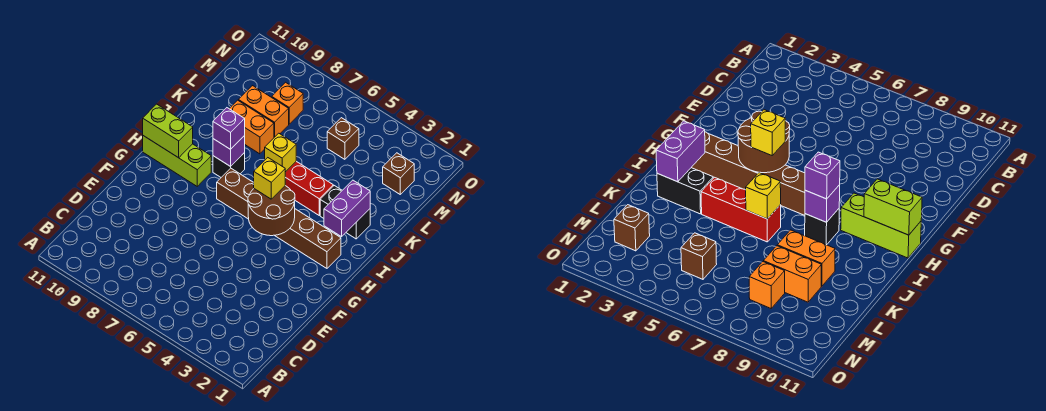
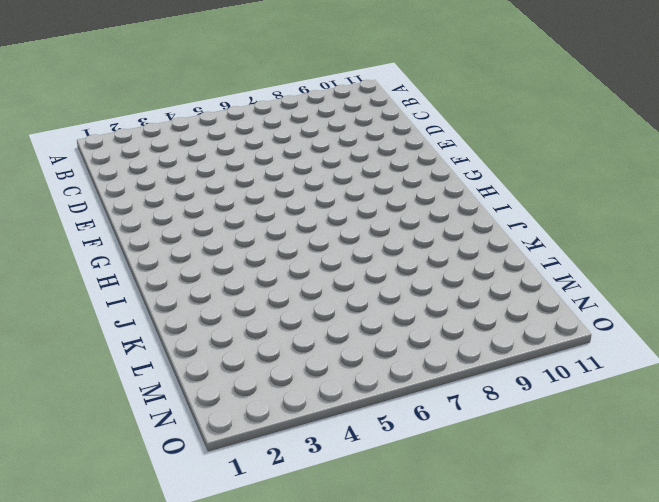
none -> brown 1x6 brick [217,168,341,268]
none -> lime 1x3 brick [143,136,211,186]
none -> black 1x1 brick [213,153,245,177]

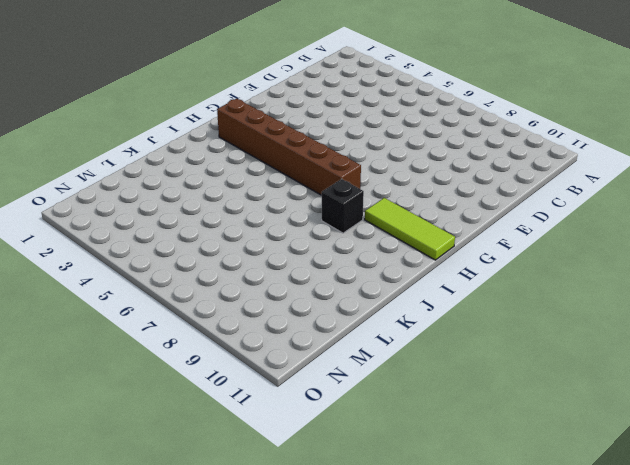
lime 1x3 tile [365,198,455,260] -> lime 1x3 brick [143,136,211,186]
none -> black 1x2 brick [320,186,370,239]
none -> red 1x3 brick [285,161,333,215]
none -> orange 1x2 brick [229,100,274,154]

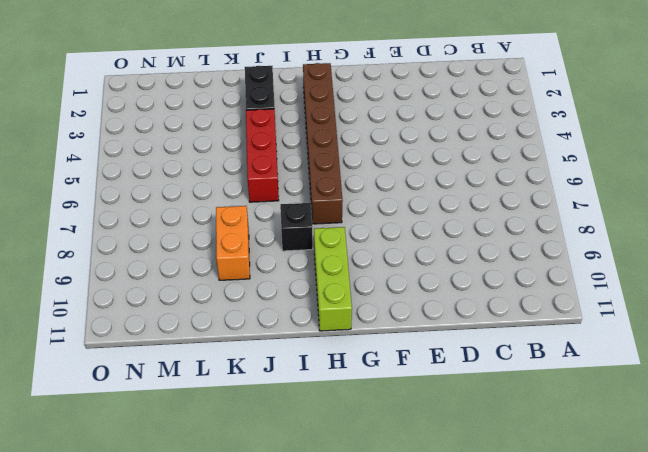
none -> orange 1x2 brick [238,86,289,137]
none -> brown 1x1 brick [383,153,414,194]
none -> brown 1x1 brick [327,118,359,159]

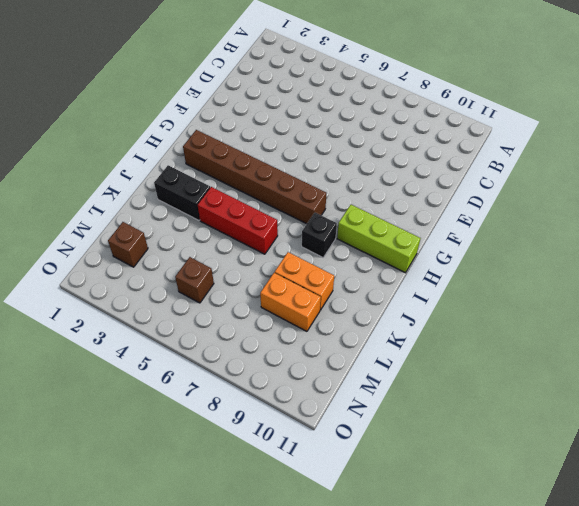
none -> orange 1x1 brick [272,82,303,124]
none -> brown 2x2 round brick [248,186,295,236]
none -> lime 1x2 brick [143,104,193,158]

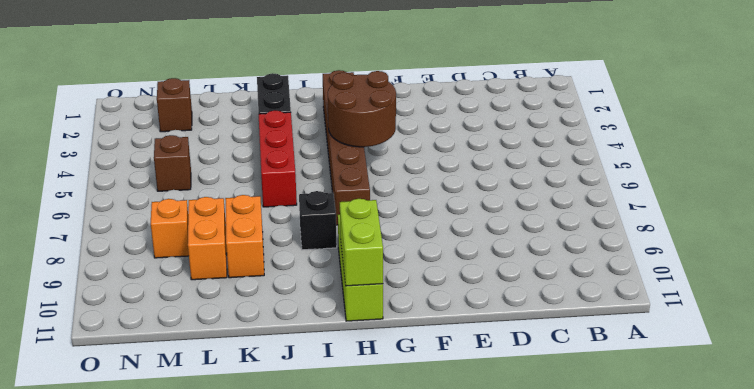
none -> purple 1x2 brick [324,180,370,237]
none -> purple 1x1 brick [213,136,245,167]
none -> yellow 1x1 brick [265,133,296,172]

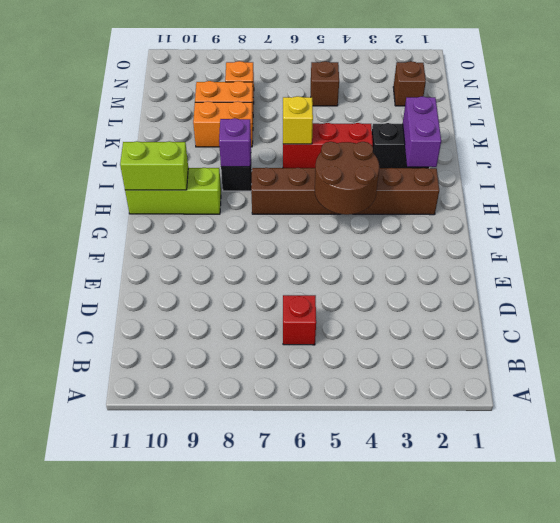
red 1x1 brick [283,295,316,345] -> none
none -> yellow 1x1 brick [254,158,285,199]
none -> purple 1x1 brick [213,108,245,149]

